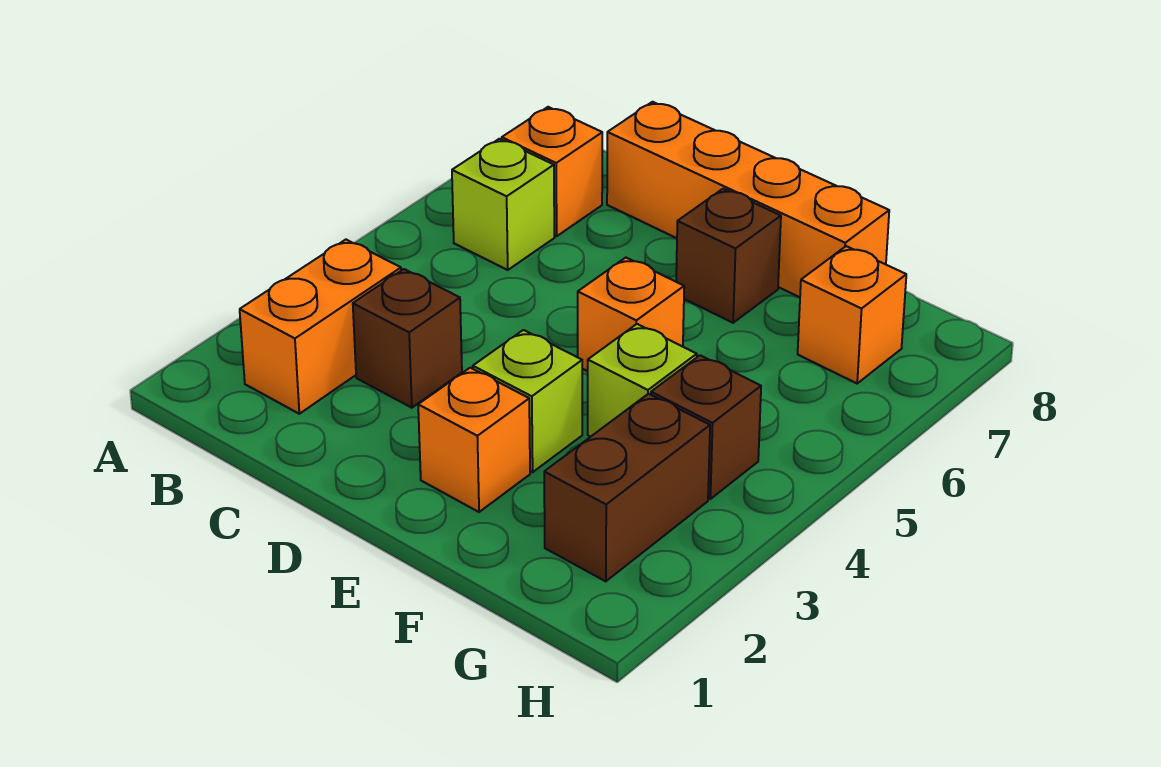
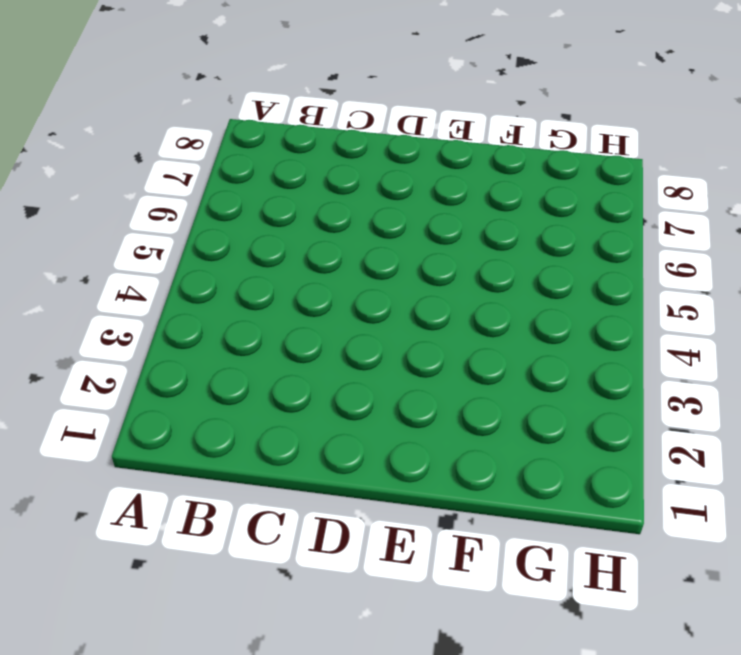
none -> orange 1x2 brick [240,240,401,414]
none -> lime 1x1 brick [452,139,554,270]
none -> orange 1x1 brick [502,107,602,236]

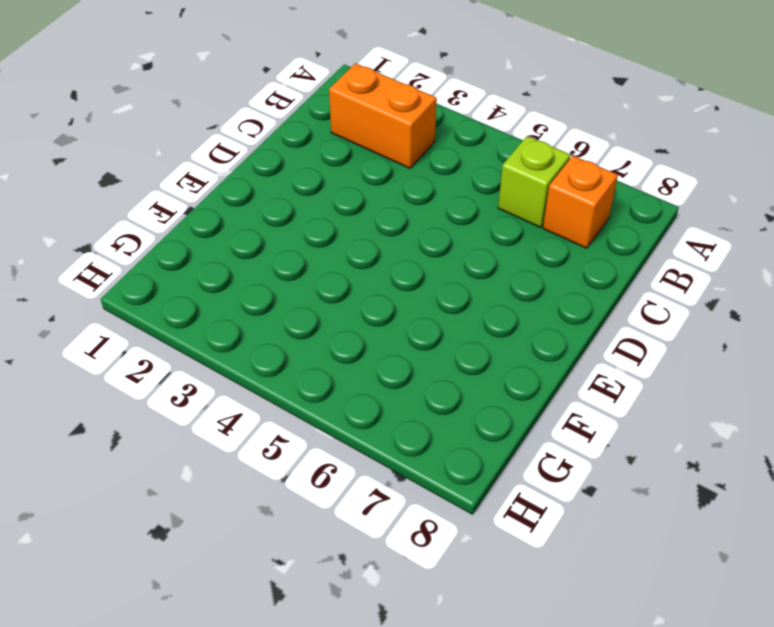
none -> brown 1x1 brick [353,269,462,408]
none -> orange 1x4 brick [607,102,889,297]
none -> orange 1x1 brick [418,368,530,512]

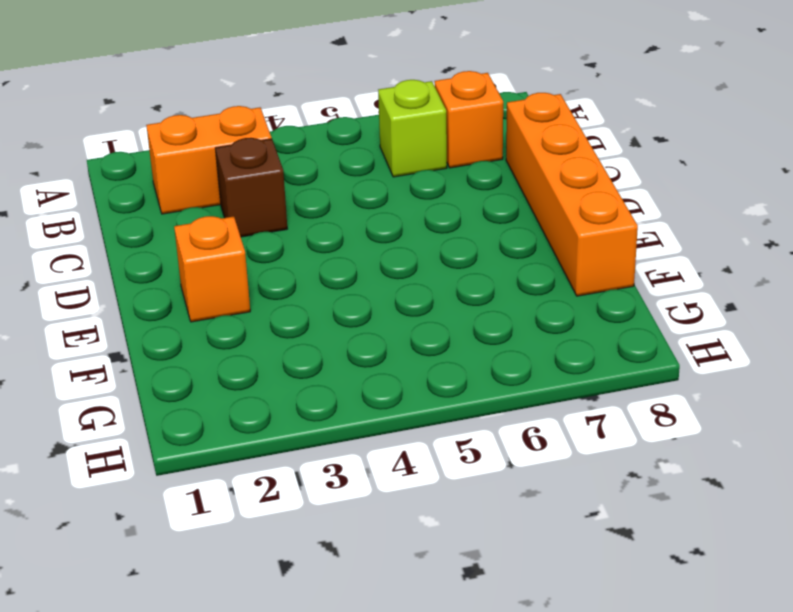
none -> lime 1x1 brick [473,330,582,472]
none -> orange 1x1 brick [578,258,684,371]
none -> brown 1x1 brick [676,189,781,323]

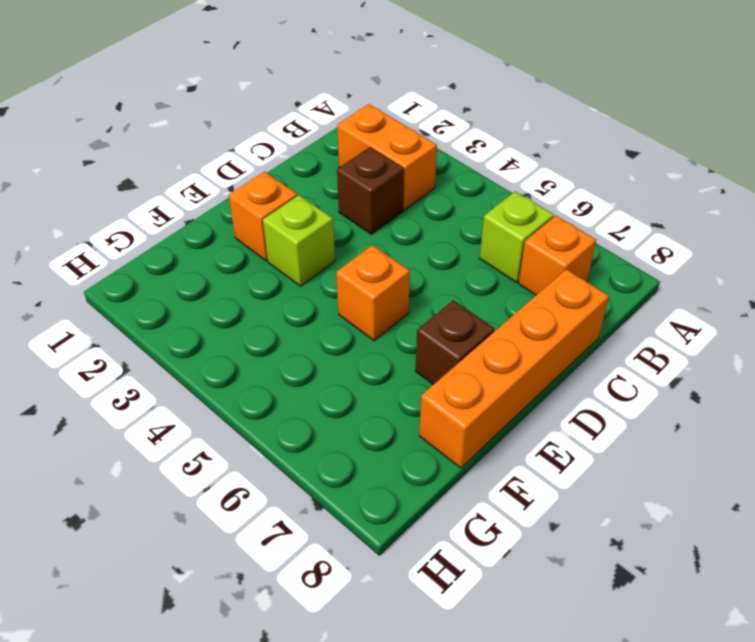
none -> lime 1x1 brick [588,324,697,437]
none -> brown 1x2 brick [544,394,710,581]
none -> brown 1x1 brick [651,355,761,499]

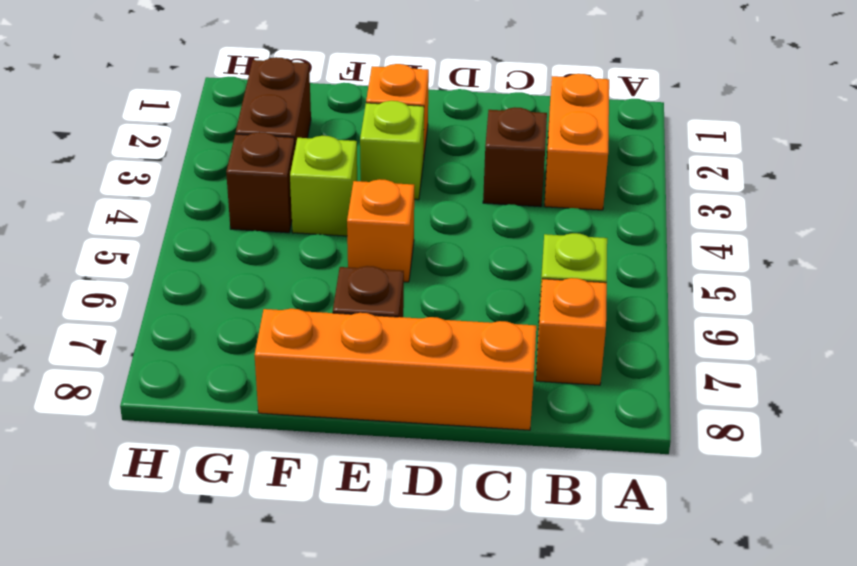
none -> orange 1x1 brick [798,246,906,383]

